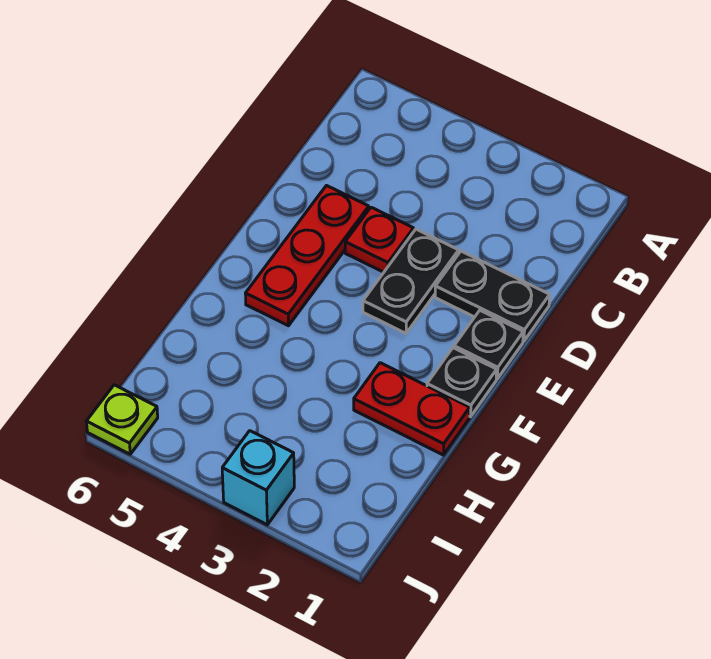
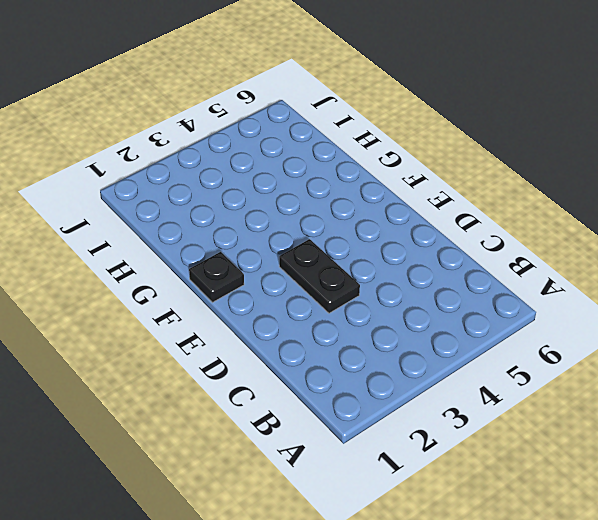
none -> black 1x2 plate [435,251,550,341]
none -> red 1x1 plate [345,207,414,272]

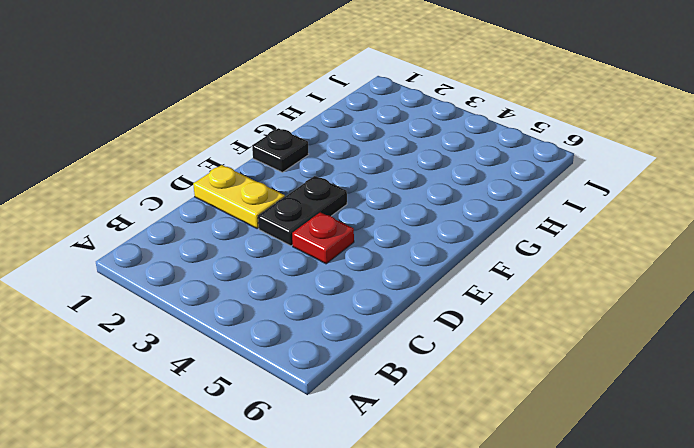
yellow 1x2 plate [193,165,285,228] -> black 1x2 plate [435,251,550,341]
none -> red 1x3 plate [245,186,369,326]
none -> black 1x1 plate [454,311,523,379]

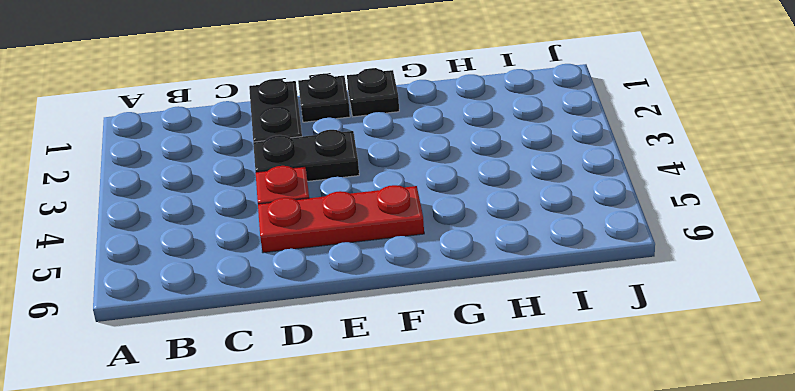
none -> red 1x2 plate [354,363,470,455]
none -> cyan 1x1 brick [222,431,294,525]

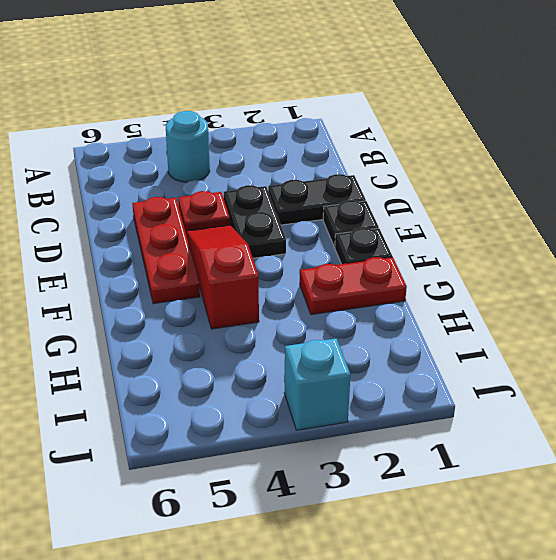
cyan 1x1 round brick [166,111,210,182] -> none
red 1x3 slope [186,225,259,329] -> none
none -> lime 1x1 plate [86,385,158,454]

